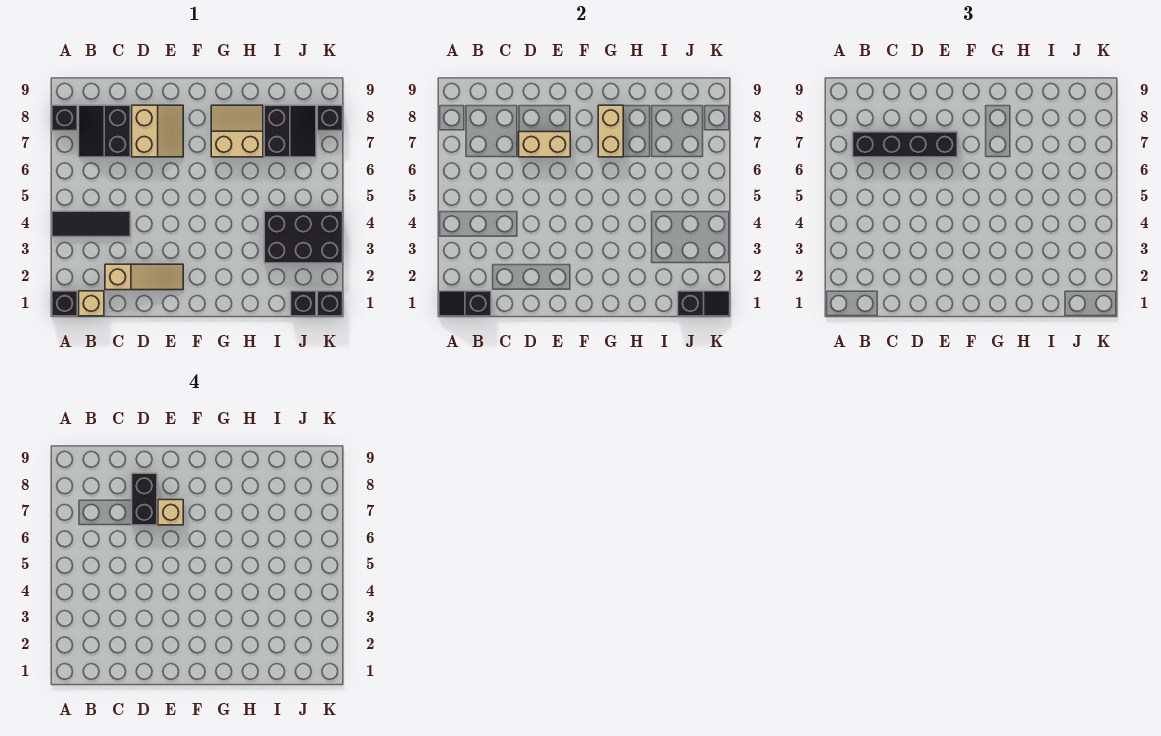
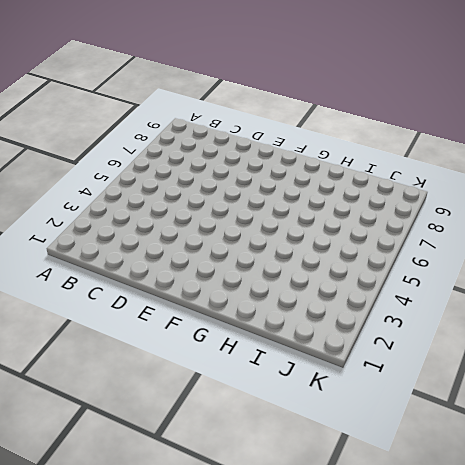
none -> black 1x1 brick [52,291,77,316]
none -> black 1x3 tile [52,211,130,237]
none -> black 1x1 brick [52,105,77,131]

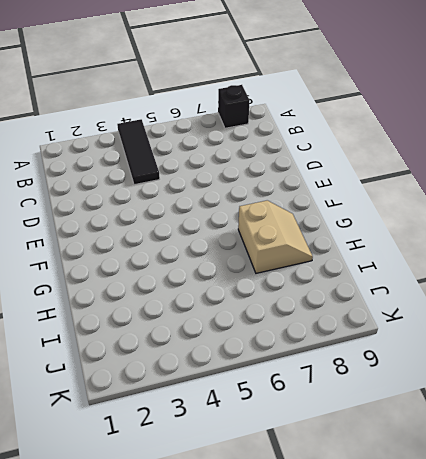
none -> black 1x1 brick [52,291,77,316]
none -> tan 1x1 brick [79,291,104,316]
none -> black 2x2 slope [79,105,130,157]

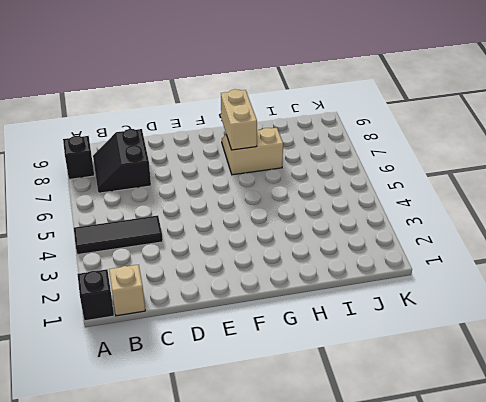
none -> tan 1x3 slope [105,264,183,290]
none -> tan 2x2 slope [132,105,183,157]
none -> black 2x3 brick [264,211,343,263]

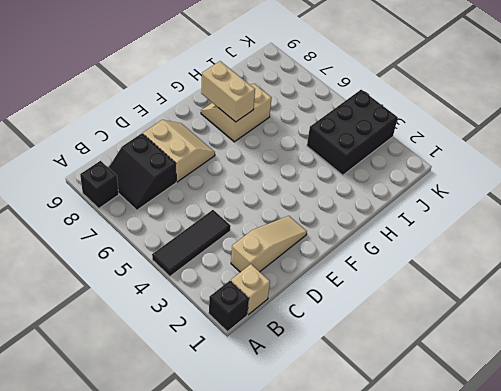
none -> black 2x2 slope [264,105,316,157]
none -> black 1x1 brick [291,291,316,316]
none -> black 1x1 brick [317,291,343,316]

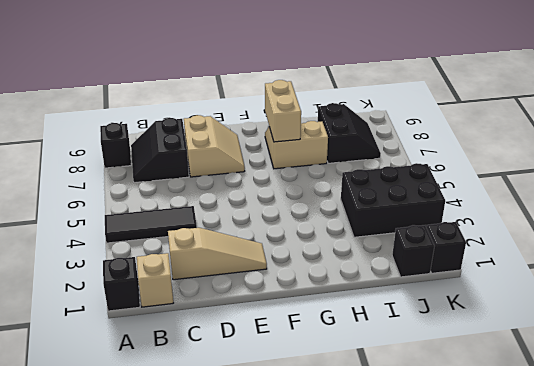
none -> black 1x1 brick [317,105,343,131]
none -> black 1x2 slope [439,291,491,316]
none -> tan 1x2 brick [519,132,570,157]

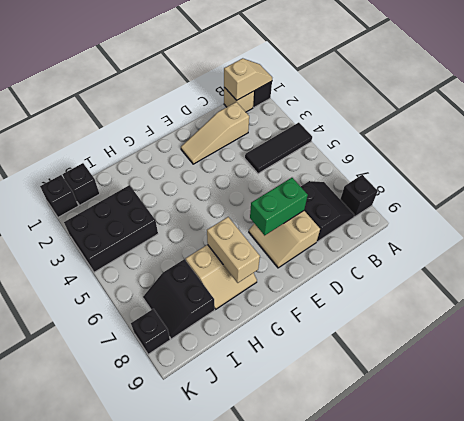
tan 1x2 slope [224,58,272,100] -> black 1x2 slope [439,291,491,316]
green 1x2 brick [250,178,308,235] -> tan 1x2 brick [519,132,570,157]
none -> black 1x2 slope [678,291,730,316]
none -> black 1x4 brick [853,132,957,157]
none -> black 1x2 brick [132,473,157,525]

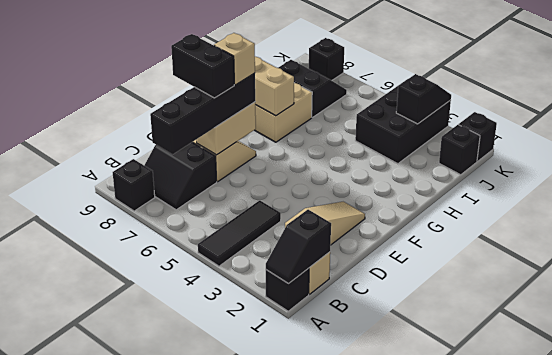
black 1x2 slope [396,74,451,124] -> black 1x2 slope moved to [678,291,730,316]

